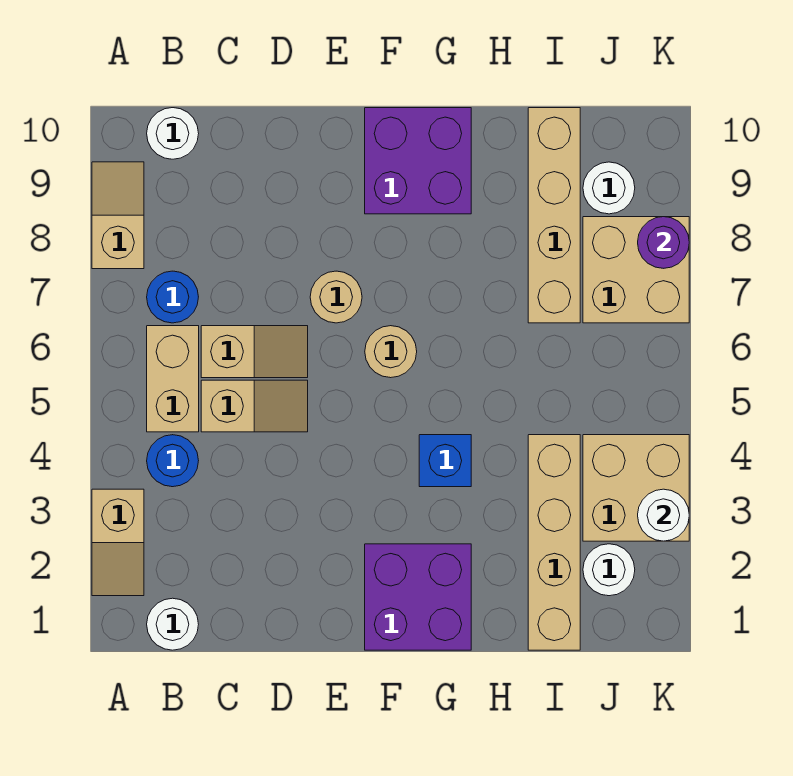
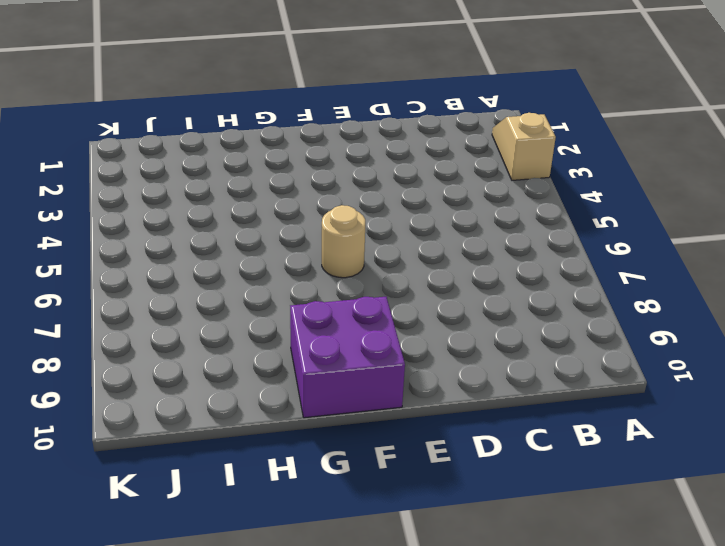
none -> tan 1x2 slope [92,162,144,269]
none -> white 1x1 round brick [147,598,199,650]
none -> blue 1x1 round brick [147,435,199,487]

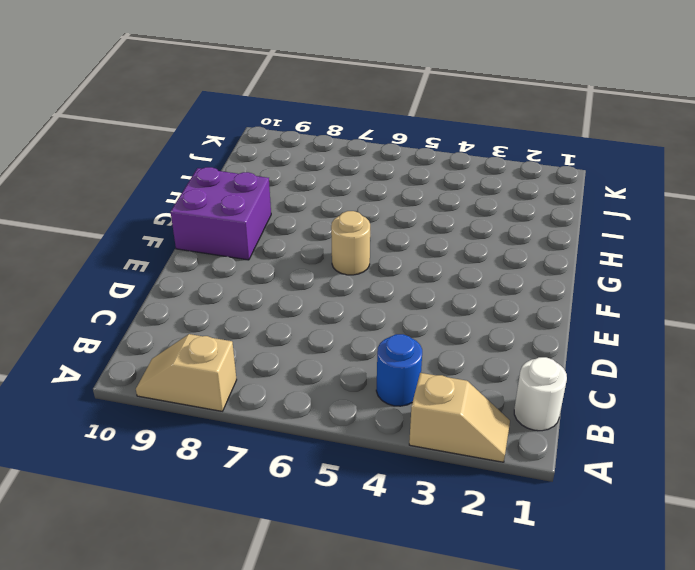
none -> tan 1x2 brick [147,326,199,432]
none -> blue 1x1 round brick [147,271,198,323]
none -> white 1x1 round brick [147,108,199,159]

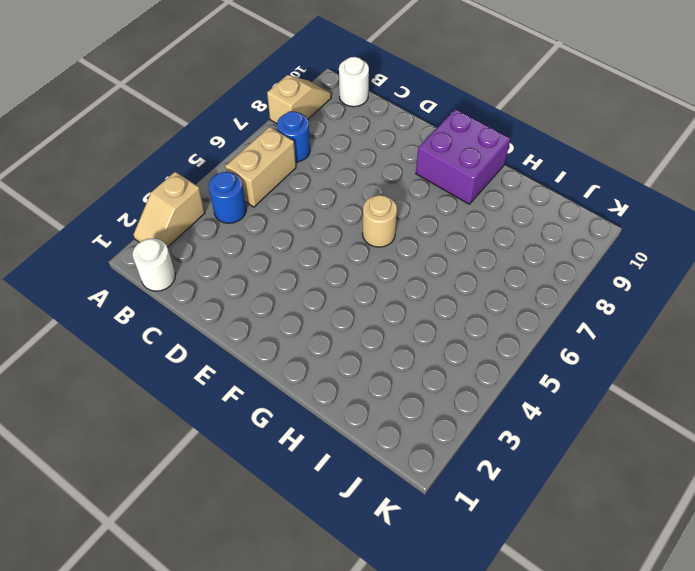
none -> tan 1x2 slope [201,380,308,432]
none -> tan 1x2 slope [201,326,308,378]
none -> tan 1x1 round brick [310,271,362,323]

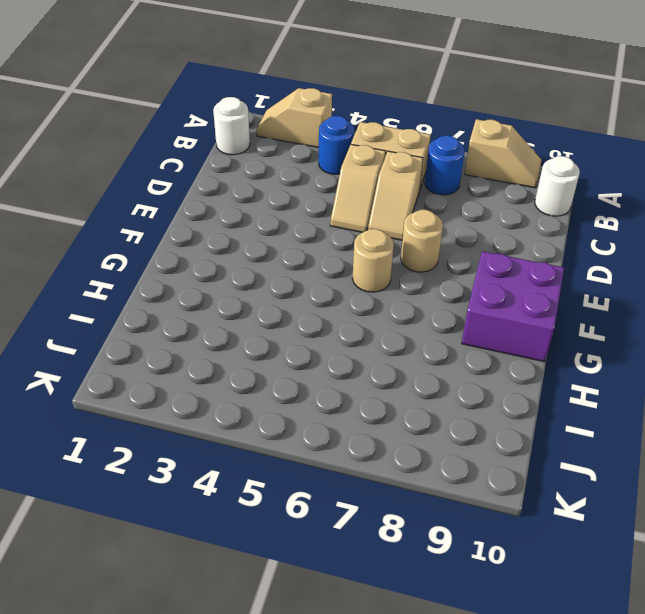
none -> purple 2x2 brick [365,544,471,650]
none -> blue 1x1 brick [419,435,471,487]
none -> tan 1x4 brick [528,435,580,650]

